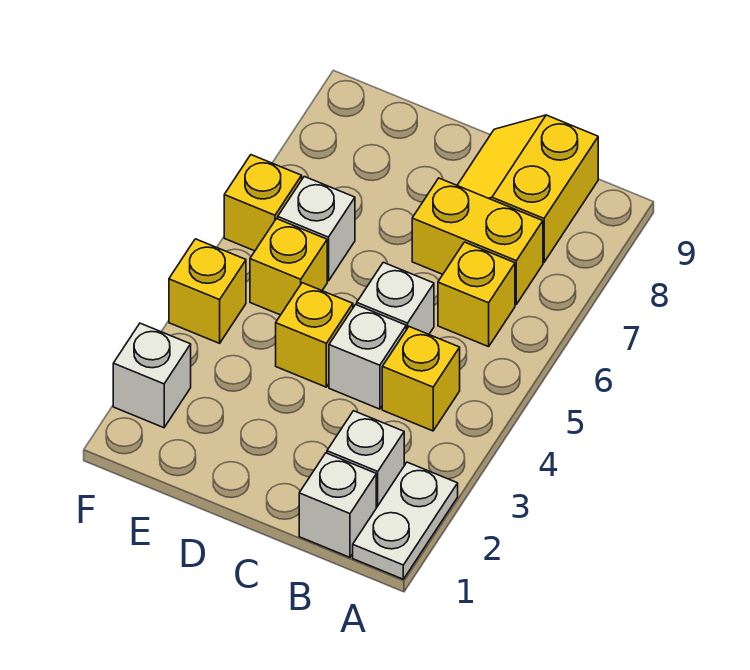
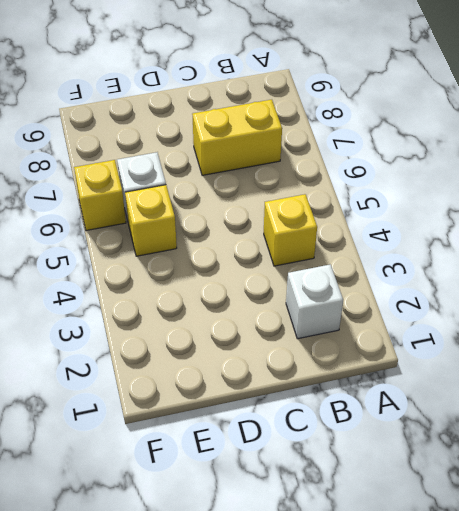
none -> white 1x2 plate [353,462,458,579]
none -> white 1x1 brick [299,453,376,557]
none -> yellow 1x1 brick [438,242,515,347]

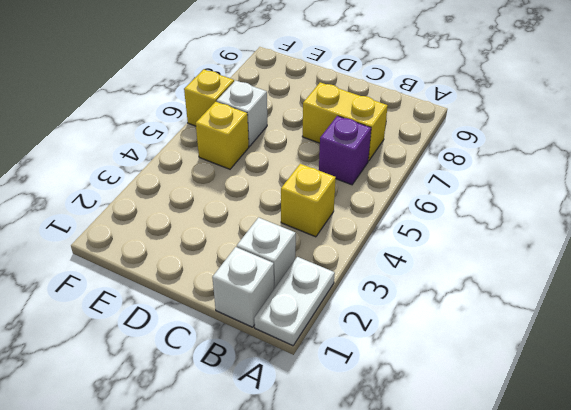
purple 1x1 brick [319,116,371,185] -> yellow 1x1 brick [438,242,515,347]
none -> yellow 2x2 slope [457,115,598,262]
none -> white 1x1 brick [329,305,406,409]
none -> white 1x1 brick [357,262,434,334]

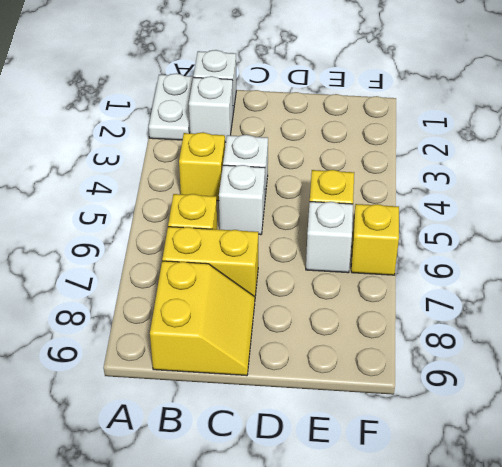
none -> yellow 1x1 brick [276,283,353,387]
none -> white 1x1 brick [113,323,191,428]
none -> yellow 1x1 brick [169,239,246,343]

